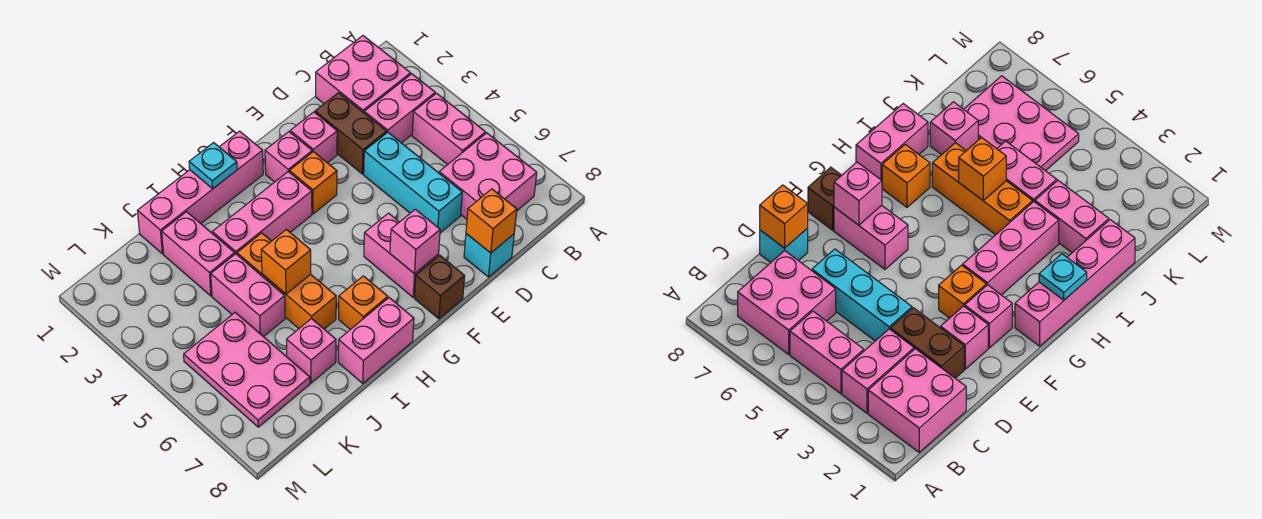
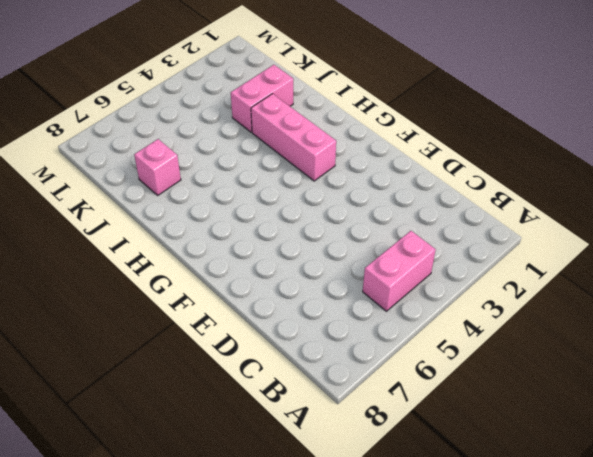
none -> pink 2x2 brick [316,36,411,113]
none -> pink 1x2 brick [364,74,435,143]
none -> pink 2x2 brick [439,133,537,219]

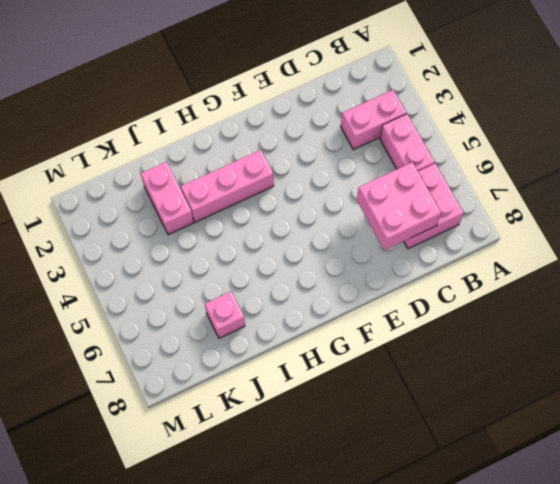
pink 2x2 brick [357,162,441,250] -> pink 2x2 brick moved to [316,36,411,113]
none -> brown 1x2 brick [315,93,387,174]
none -> cyan 1x3 brick [364,132,462,233]
none -> cyan 1x1 brick [464,234,514,277]

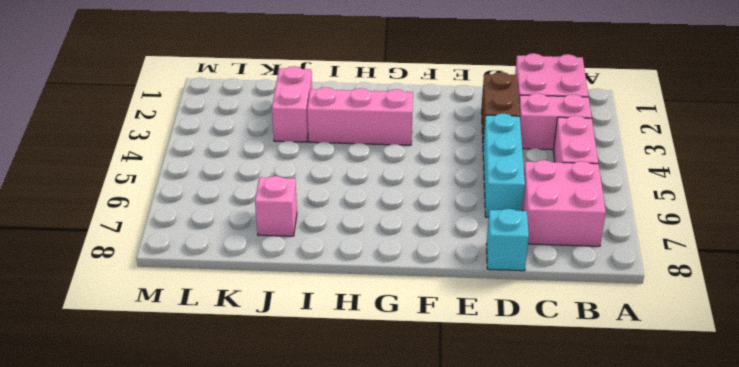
none -> pink 1x1 brick [290,112,337,163]
none -> pink 1x1 brick [265,132,312,182]
none -> orange 1x1 brick [289,152,337,214]

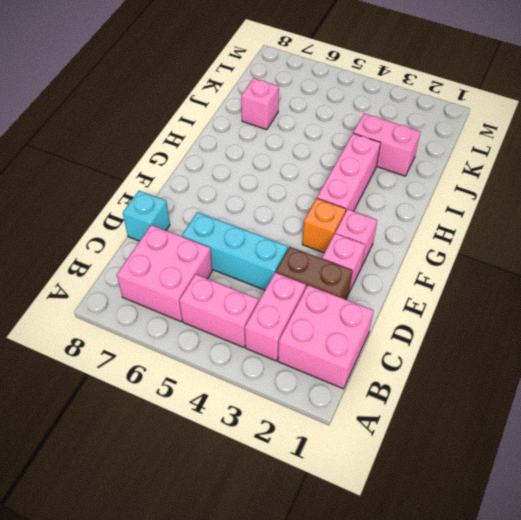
none -> pink 1x2 brick [364,213,439,297]
none -> brown 1x1 brick [415,255,465,319]
none -> pink 1x4 brick [137,131,263,254]

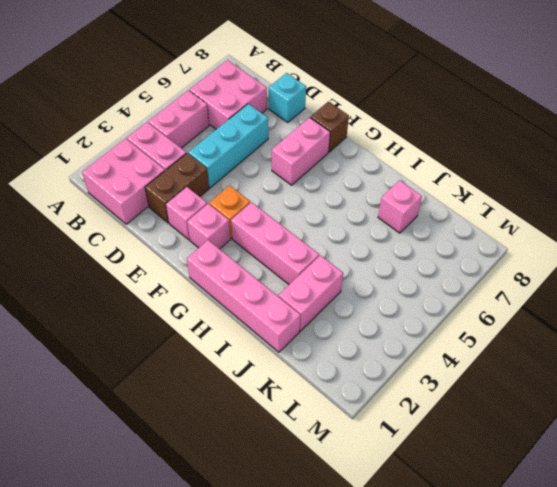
none -> orange 1x1 brick [339,276,388,330]
none -> pink 1x2 brick [338,298,414,383]
none -> orange 1x3 brick [237,233,336,329]

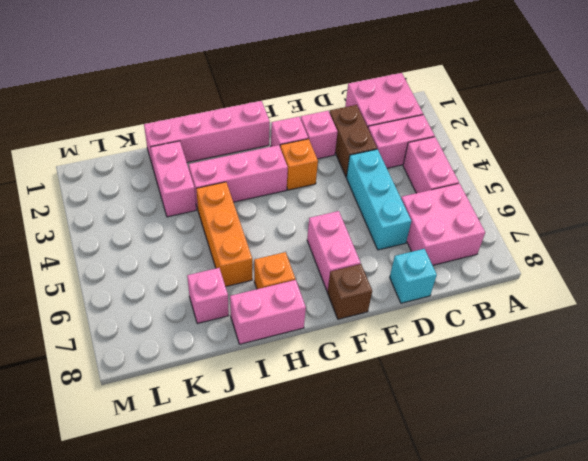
none -> pink 1x2 brick [211,254,285,337]
none -> pink 2x3 plate [184,312,310,427]
none -> orange 1x1 brick [466,189,517,253]

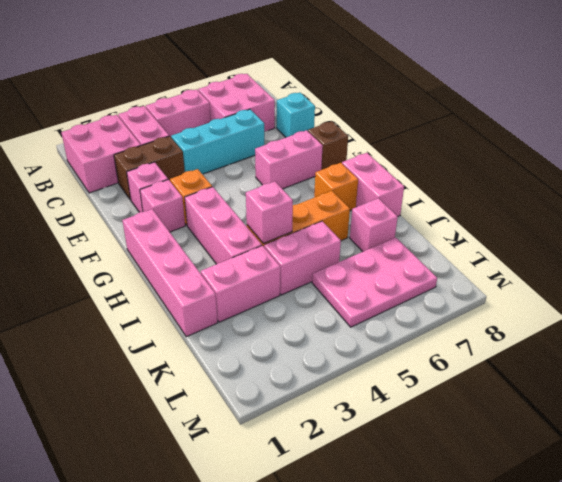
pink 1x1 brick [246,181,293,243] -> pink 1x1 brick moved to [390,209,440,274]
none -> orange 1x1 brick [466,189,517,253]
none -> cyan 1x1 plate [189,143,237,189]
none -> orange 1x1 brick [261,229,311,294]

